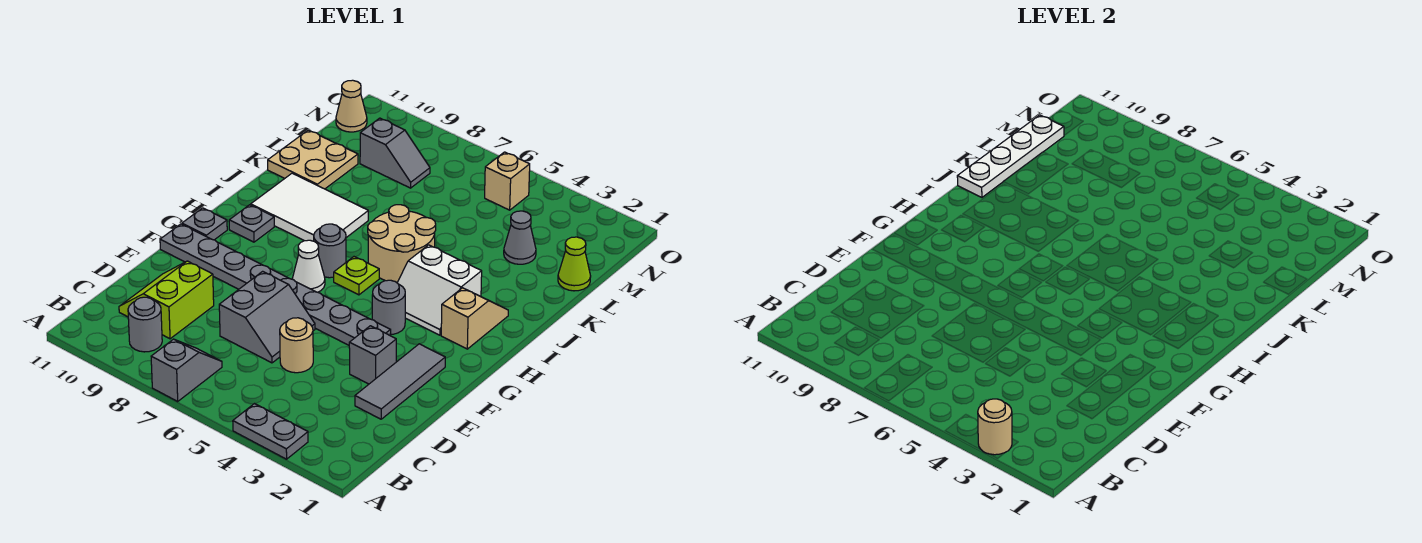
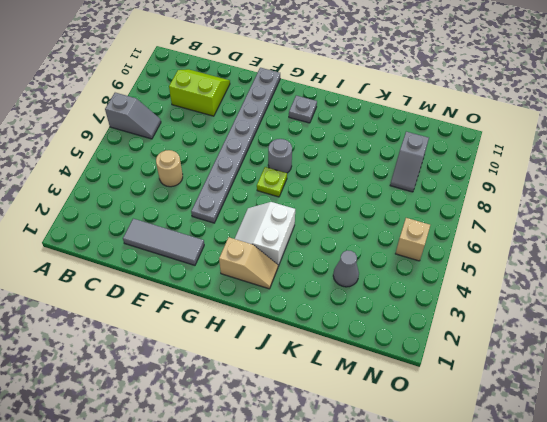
none -> grey 1x2 plate [233,404,308,459]
none -> grey 1x1 round brick [128,297,162,352]
none -> grey 2x2 slope [219,271,315,363]

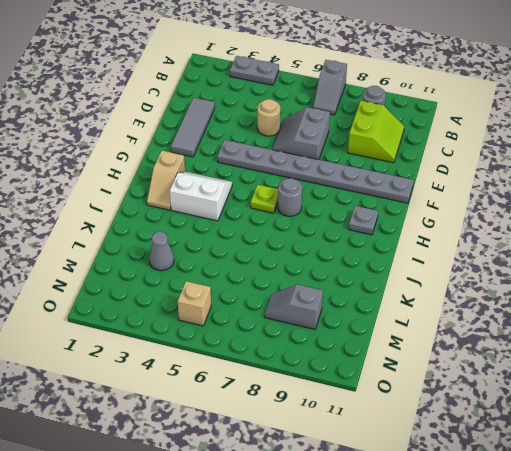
none -> grey 1x1 brick [349,326,396,384]
none -> grey 1x1 round brick [372,280,405,335]
none -> white 1x1 cone [292,240,325,292]

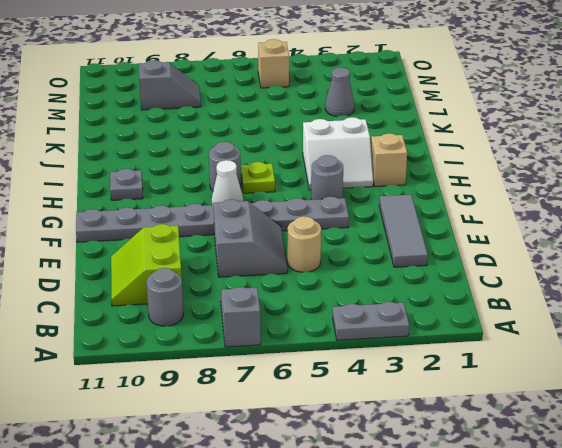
none -> grey 1x1 brick [349,326,396,384]
none -> grey 1x1 plate [182,208,227,240]
none -> tan 2x2 round brick [368,205,436,283]

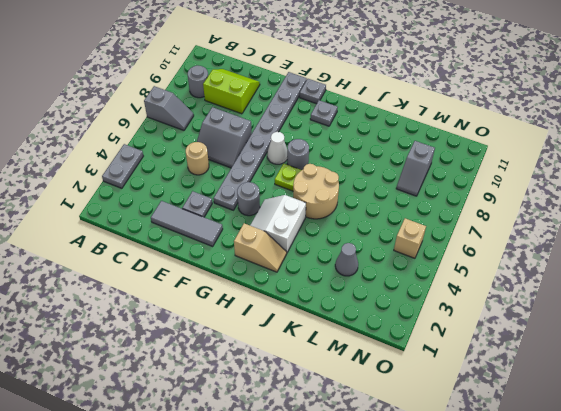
grey 1x1 plate [182,191,212,217] -> grey 1x1 brick [349,326,396,384]
none -> white 2x3 tile [251,173,368,241]
none -> tan 2x2 plate [268,130,358,189]
none -> lime 1x1 cone [558,237,591,291]

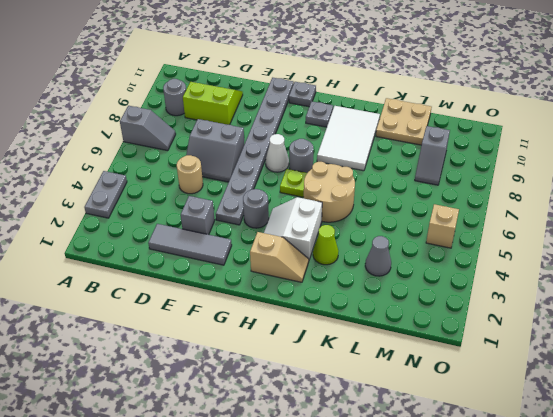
lime 1x1 cone [313,225,338,265] -> lime 1x1 cone moved to [558,237,591,291]
none -> tan 1x1 cone [336,80,367,132]
none -> tan 1x1 round brick [978,399,1012,455]
none -> white 1x4 plate [957,115,1064,197]

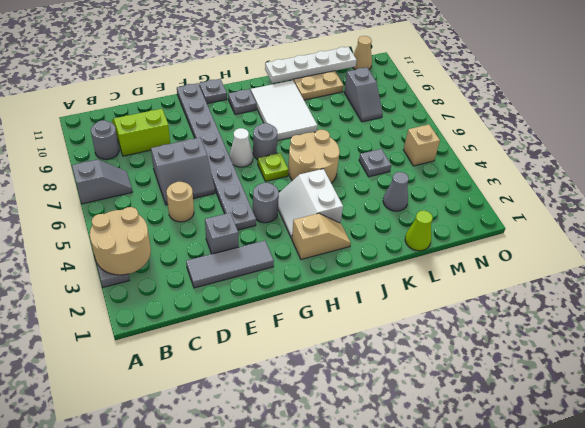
tan 2x2 round brick [90,207,151,275] -> tan 1x1 round brick [978,399,1012,455]
grey 1x1 plate [359,149,391,177] -> none

